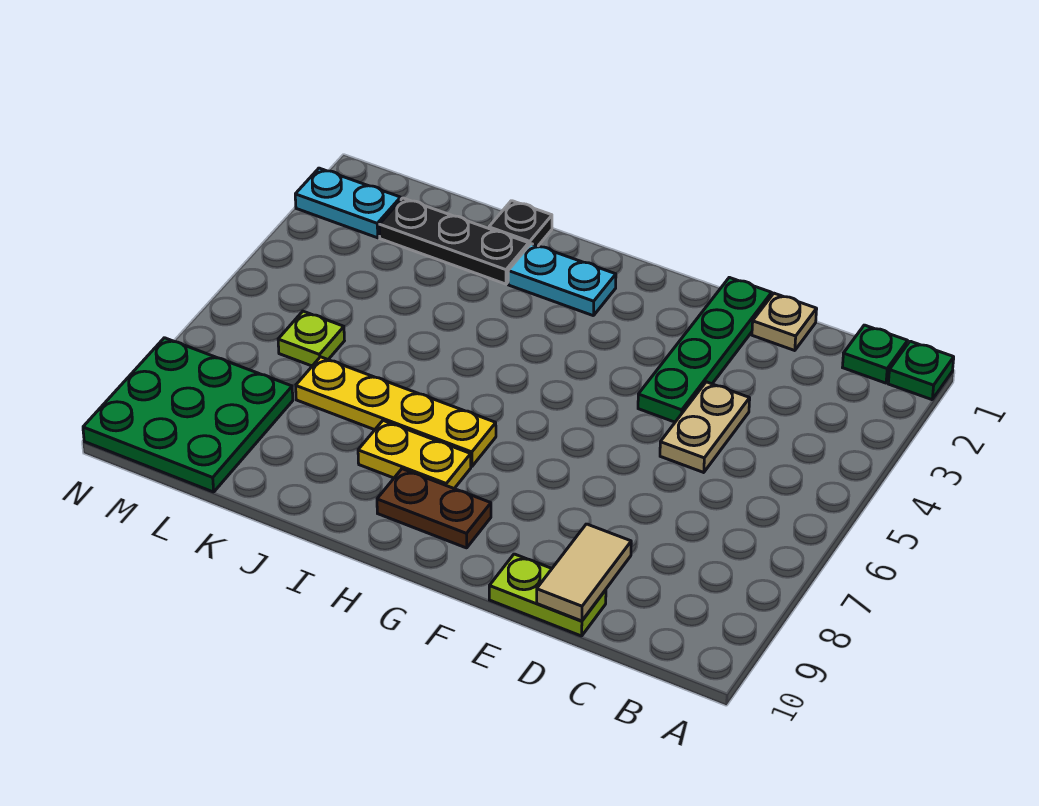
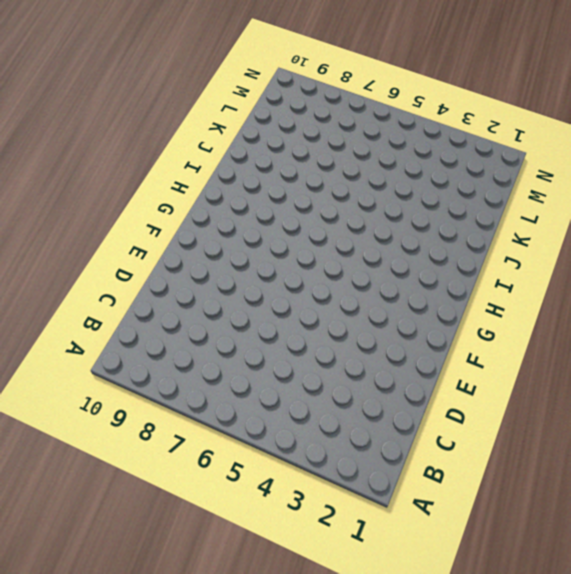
none -> green 1x1 plate [888,341,954,400]
none -> green 1x1 plate [843,325,908,383]
none -> tan 1x1 plate [752,293,817,351]

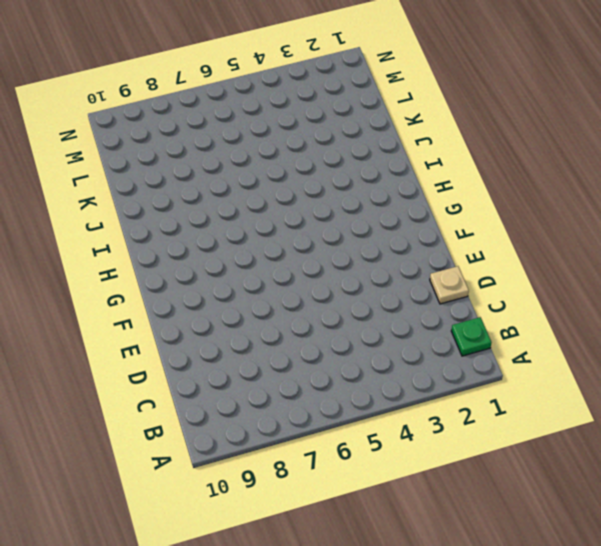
none -> green 1x1 plate [888,341,954,400]
none -> tan 1x2 plate [660,382,750,472]
none -> lime 1x2 plate [489,554,606,636]

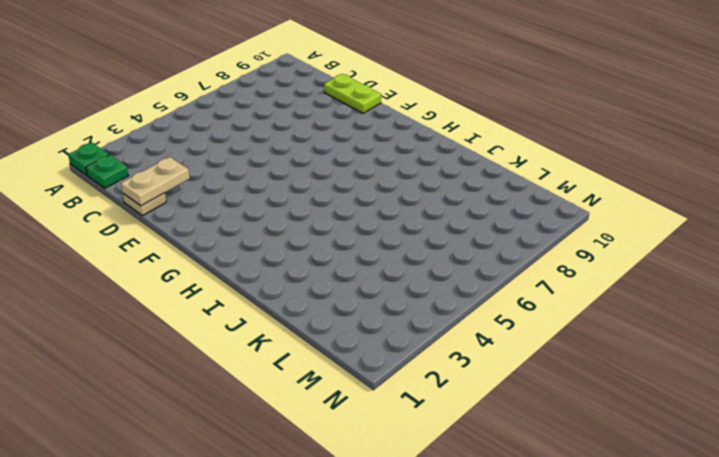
tan 1x2 plate [121,157,190,206] -> tan 1x2 plate moved to [660,382,750,472]
none -> green 1x4 plate [638,277,772,422]
none -> brown 1x2 plate [377,469,491,548]
none -> cyan 1x2 plate [508,244,616,316]

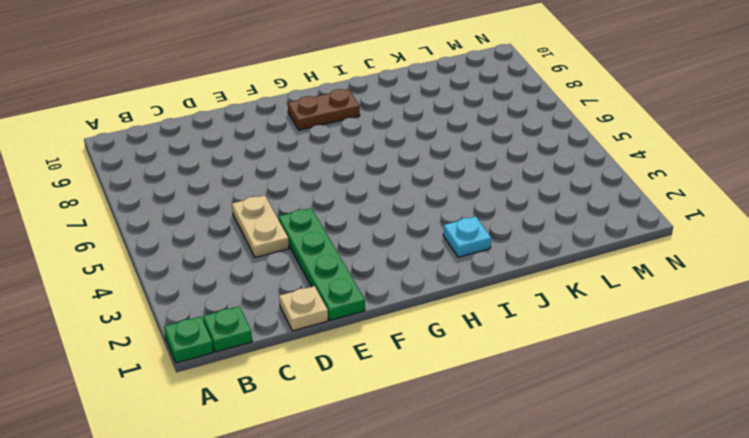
cyan 1x1 plate [443,217,491,257] -> cyan 1x2 plate [508,244,616,316]
none -> lime 1x2 plate [489,554,606,636]
none -> yellow 1x4 plate [296,357,496,466]
none -> yellow 1x2 plate [358,421,471,488]

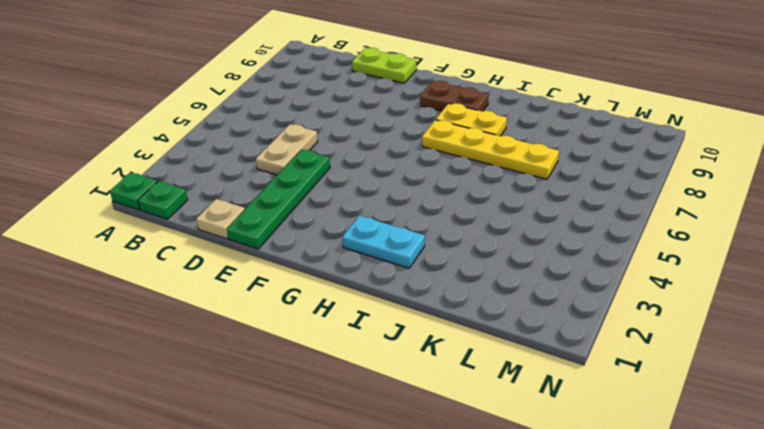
none -> black 1x1 plate [489,201,552,246]
none -> black 1x3 plate [379,198,529,284]
none -> lime 1x1 plate [278,311,344,366]

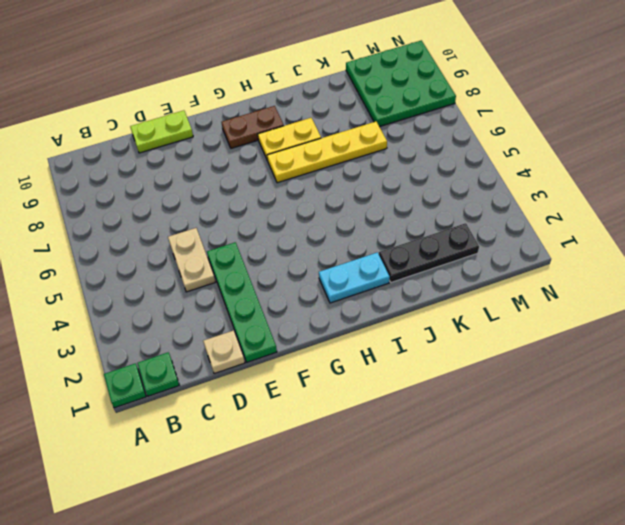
none -> black 1x1 plate [489,201,552,246]
none -> lime 1x1 plate [278,311,344,366]
none -> cyan 1x2 plate [295,168,401,238]

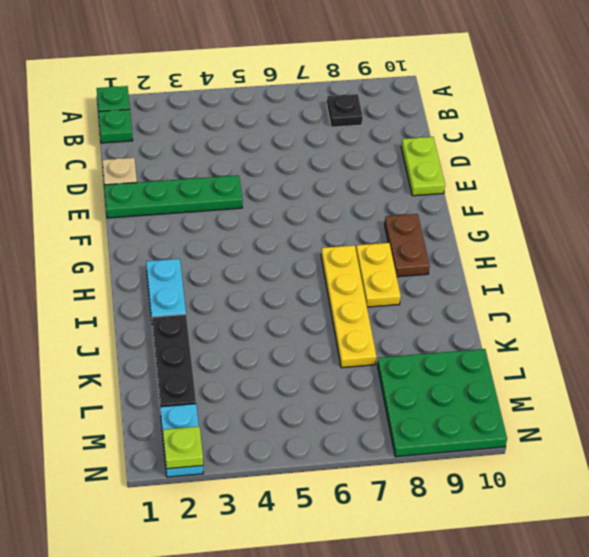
black 1x1 plate [327,94,363,127] -> black 1x1 plate moved to [489,201,552,246]
lime 1x1 plate [163,426,203,469] -> lime 1x1 plate moved to [278,311,344,366]
none -> tan 1x2 plate [660,382,750,472]
none -> tan 1x2 tile [537,524,631,621]

